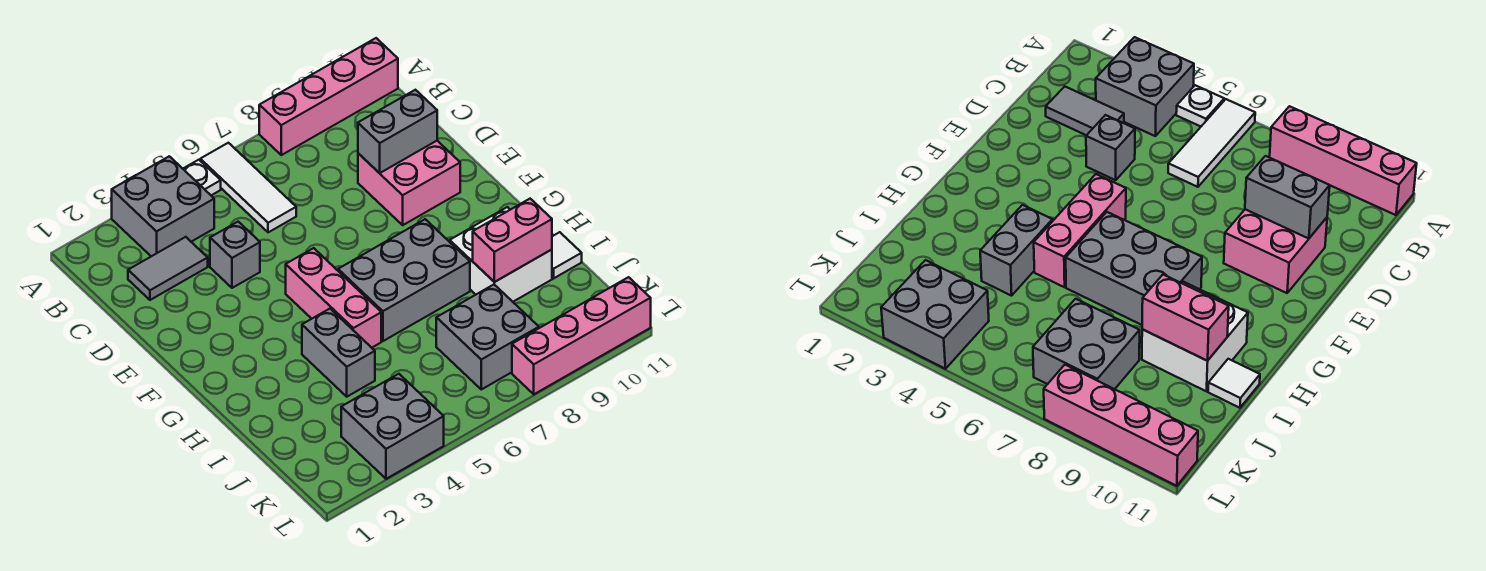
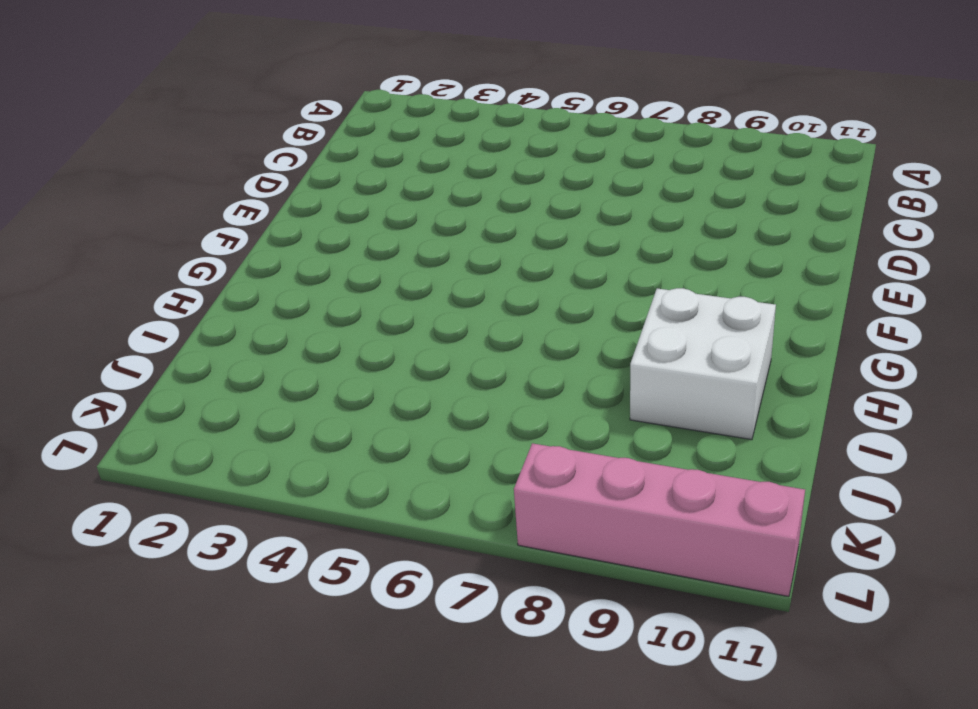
none -> grey 2x2 brick [112,156,214,256]
none -> white 1x1 plate [183,160,221,195]
none -> white 1x3 tile [200,143,296,232]

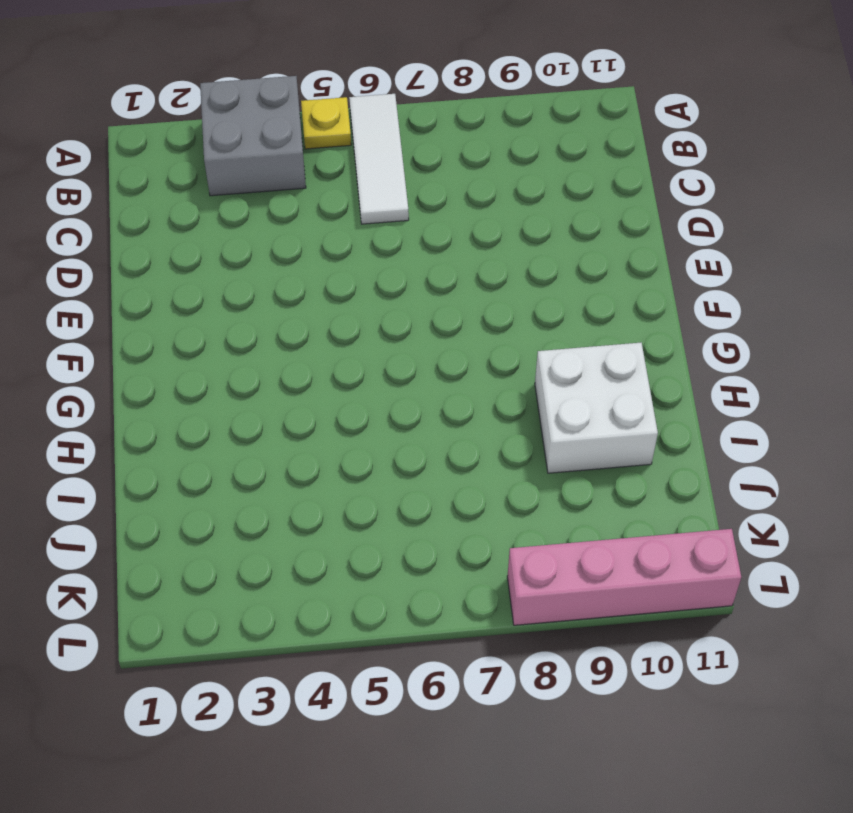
yellow 1x1 plate [301,97,351,149] -> white 1x1 plate [183,160,221,195]
none -> pink 1x4 brick [259,38,398,155]
none -> grey 1x2 tile [128,237,208,300]
none -> grey 1x1 brick [210,222,260,288]

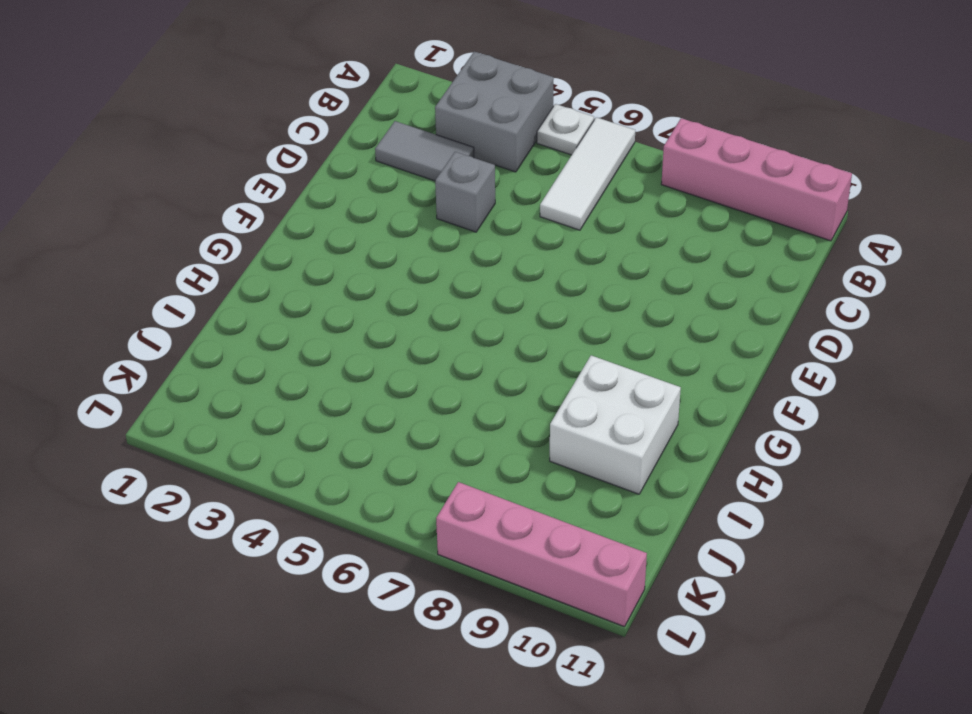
none -> pink 2x2 brick [358,141,460,225]
none -> pink 1x3 brick [286,248,381,348]
none -> grey 2x3 brick [338,219,470,341]

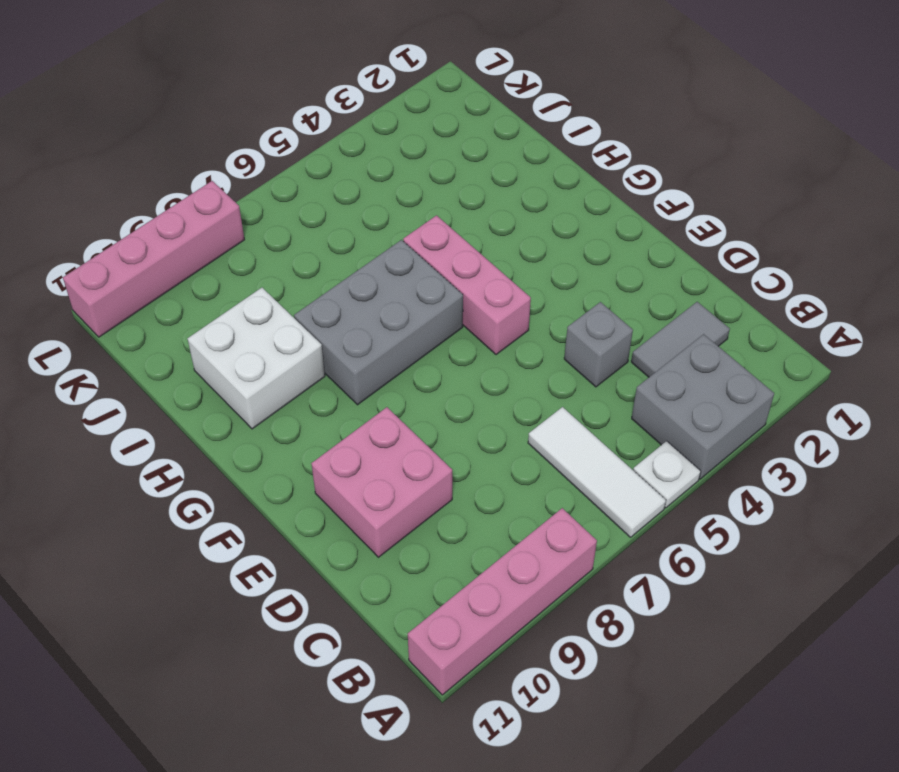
none -> grey 1x2 brick [302,309,375,397]
none -> white 1x1 tile [552,232,582,278]
none -> grey 2x2 brick [436,285,539,389]

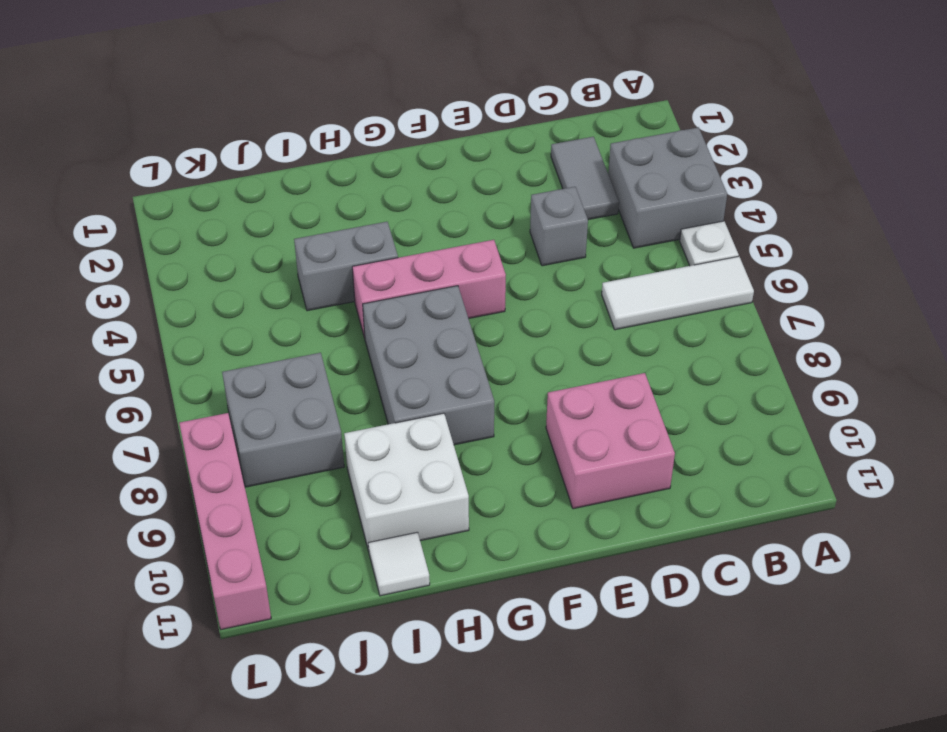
none -> pink 1x4 brick [259,38,398,155]
none -> grey 2x2 brick [341,374,444,479]
none -> grey 1x2 brick [358,90,437,173]

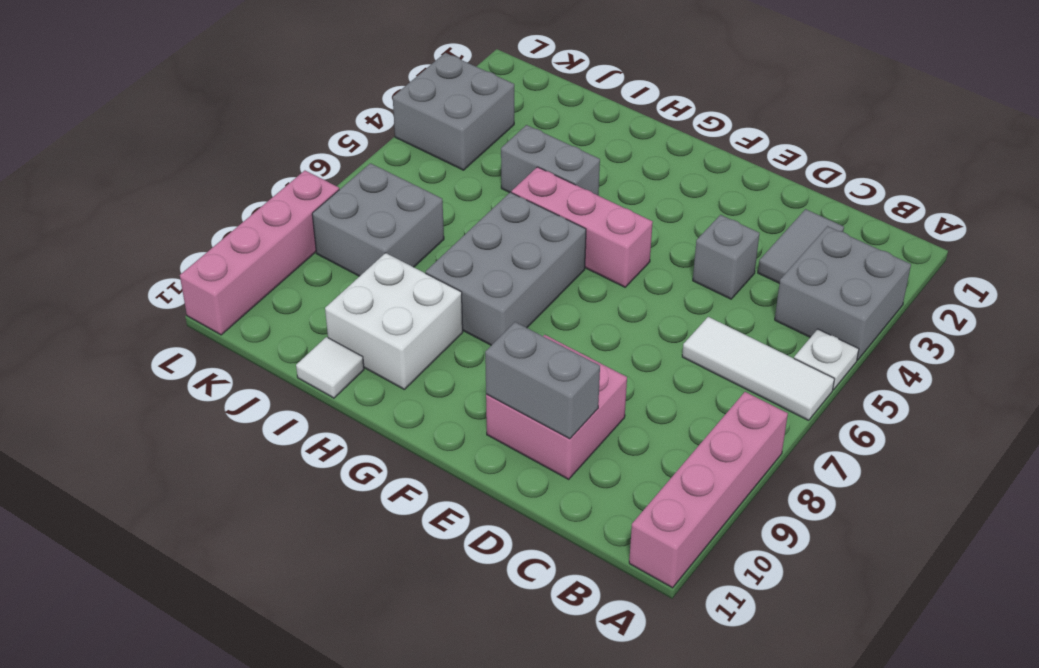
grey 1x2 brick [485,322,600,439] -> grey 1x2 brick turned to [358,90,437,173]
none -> pink 1x2 brick [473,199,552,282]

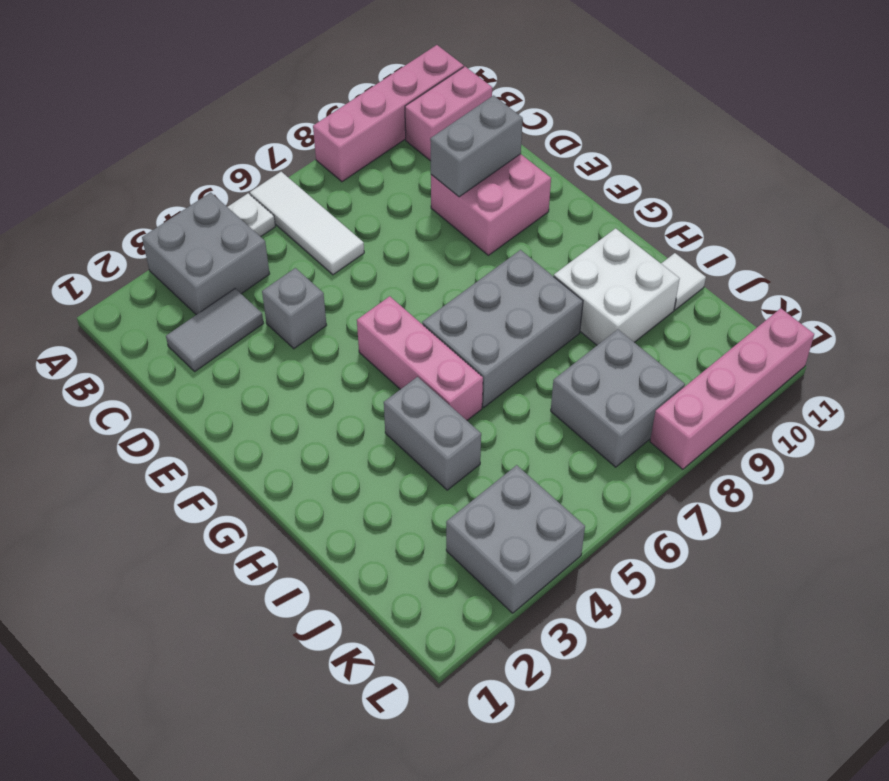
pink 1x2 brick [405,67,492,161] -> pink 1x2 brick moved to [473,199,552,282]

